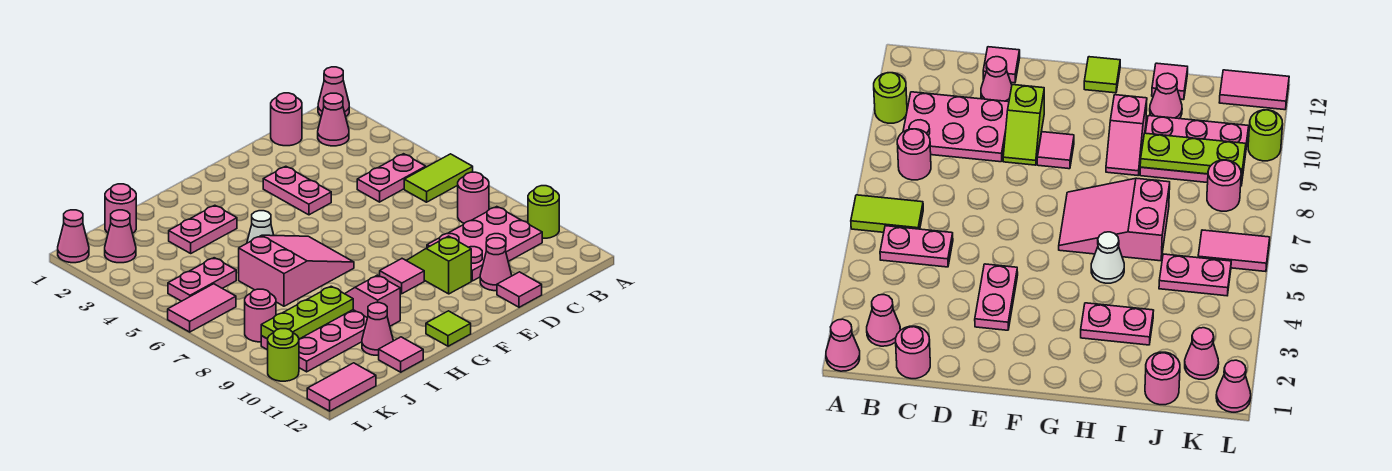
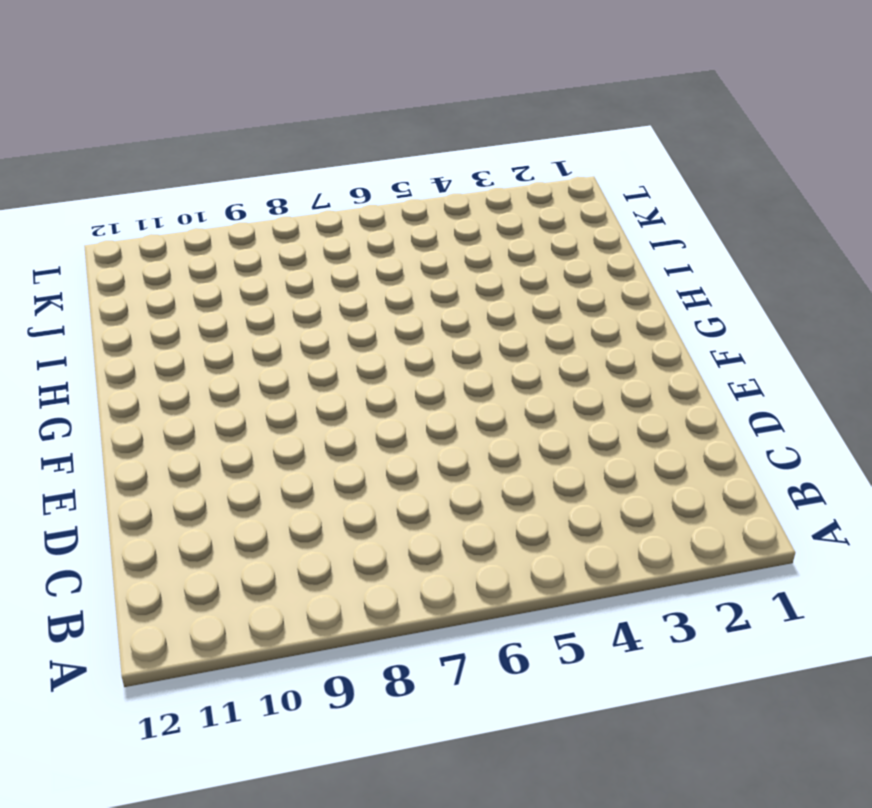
none -> pink 1x1 cone [318,67,349,116]
none -> lime 1x2 tile [404,154,473,202]
none -> lime 1x1 round brick [528,186,559,238]
none -> pink 1x1 cone [318,93,349,146]

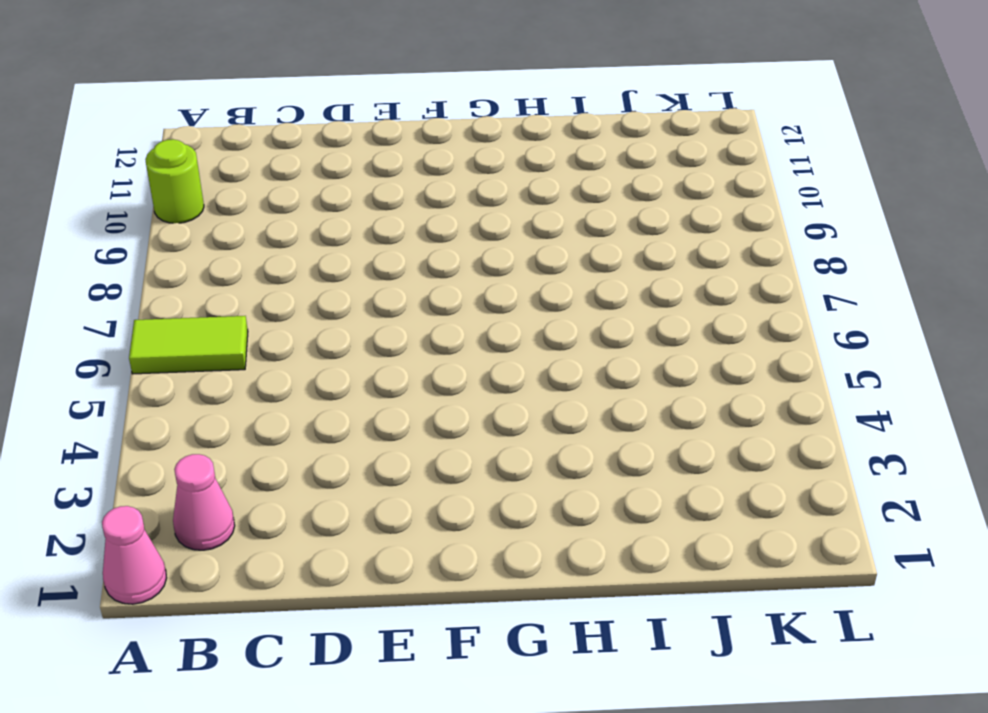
none -> pink 1x2 plate [357,154,426,202]
none -> pink 1x1 round brick [458,172,489,223]
none -> pink 2x3 plate [427,207,542,281]
none -> pink 1x1 round brick [271,93,302,146]

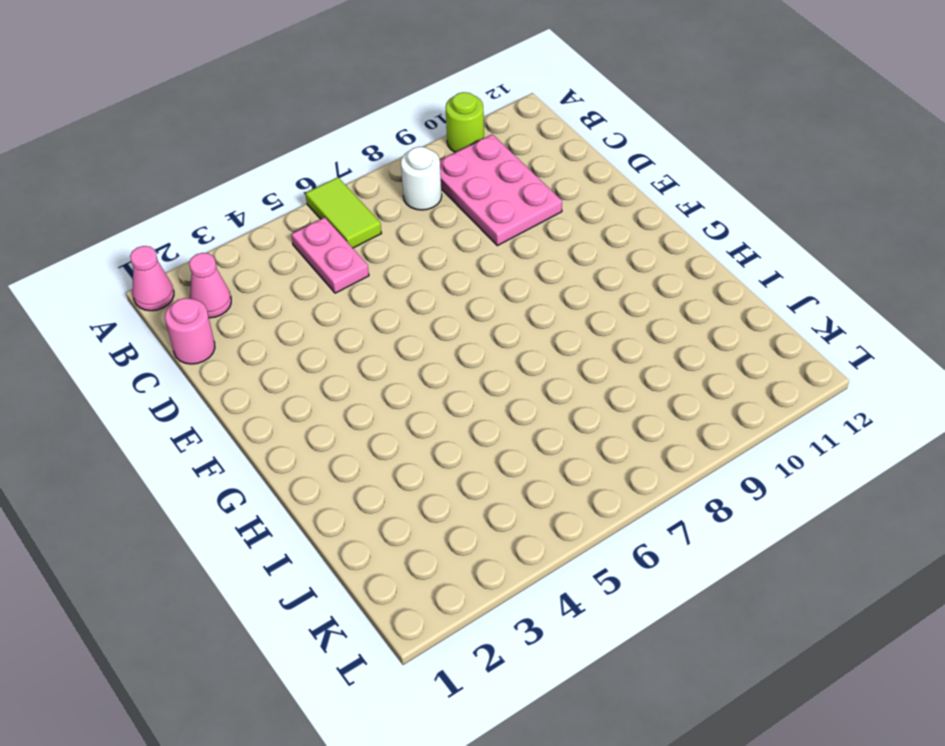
white 1x1 round brick [401,147,442,210] -> pink 1x1 round brick [458,172,489,223]
none -> pink 1x1 cone [480,238,512,291]
none -> pink 1x1 tile [497,272,542,307]
none -> pink 1x2 plate [263,166,331,215]
none -> lime 1x2 slope [406,236,471,294]

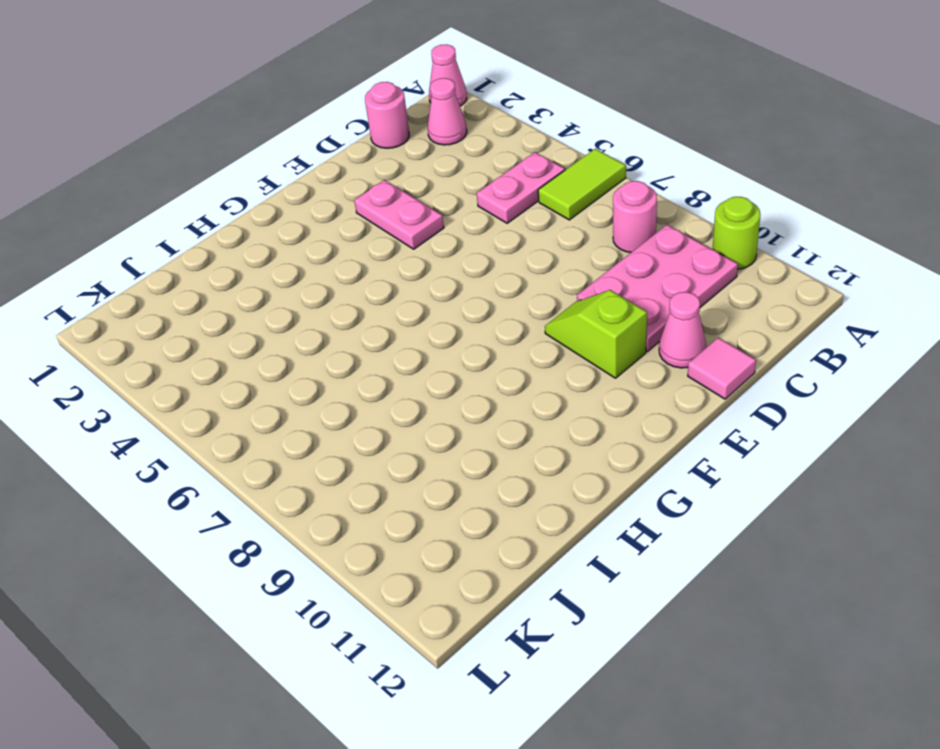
none -> pink 1x1 tile [380,259,424,294]
none -> pink 2x3 slope [239,235,354,306]
none -> lime 1x1 tile [426,311,471,346]
none -> pink 1x2 plate [169,205,237,253]

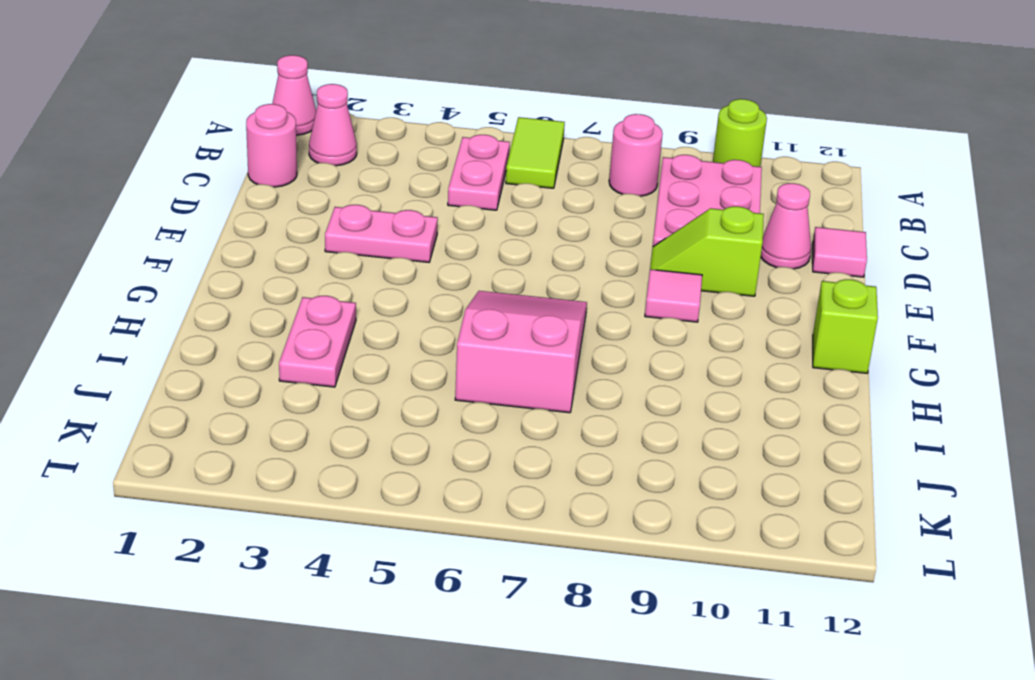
lime 1x1 brick [813,279,878,373] -> lime 1x1 tile [426,311,471,346]
none -> white 1x1 cone [247,211,274,243]
none -> pink 1x2 slope [345,275,400,326]
none -> pink 2x3 plate [261,310,367,372]
none -> pink 1x1 cone [362,303,393,355]

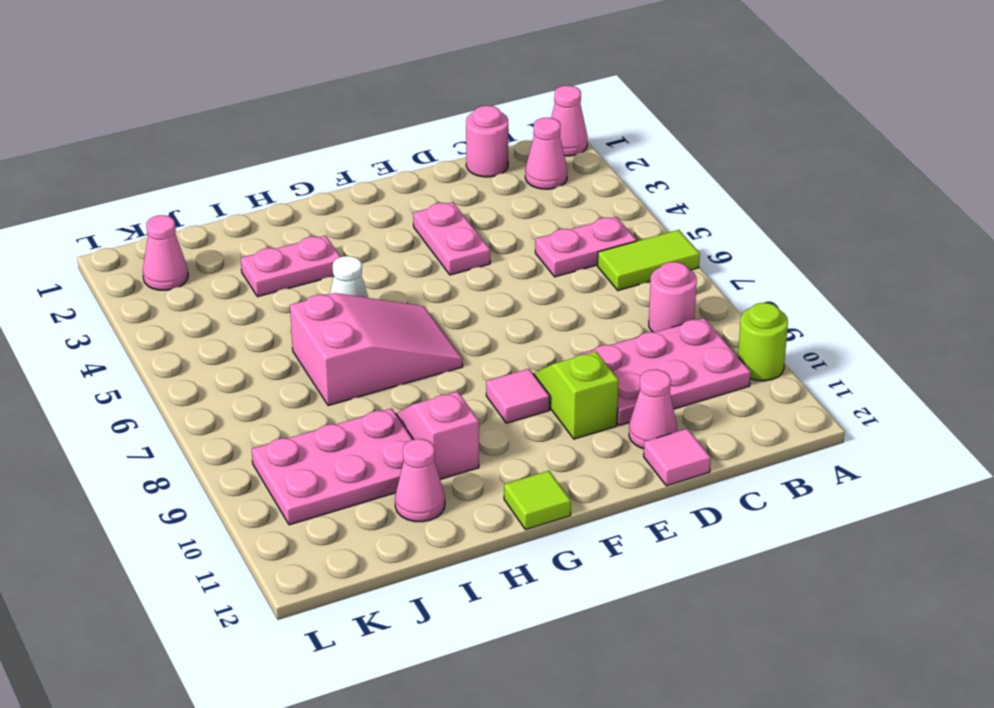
none -> pink 1x1 tile [379,337,423,372]
none -> pink 1x1 round brick [105,184,136,233]
none -> pink 1x2 plate [168,258,236,301]
none -> pink 1x2 tile [168,284,236,332]

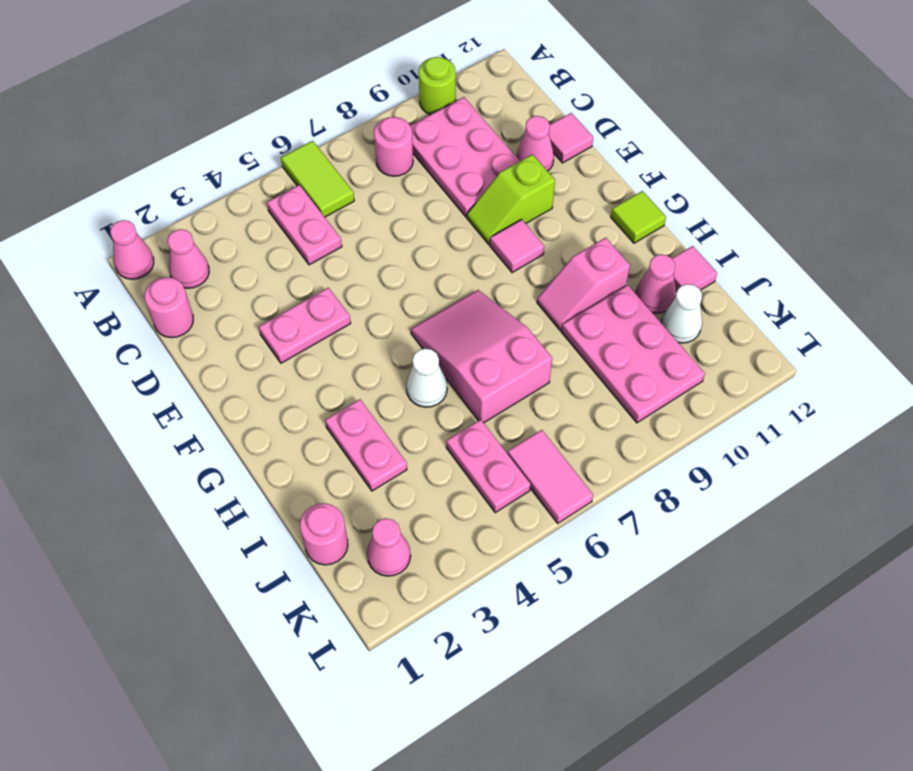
white 1x1 cone [661,284,702,343] -> none
none -> pink 1x1 round brick [245,289,276,342]
none -> pink 1x2 tile [307,363,376,411]
none -> pink 1x1 cone [58,210,89,263]
none -> lime 1x1 round brick [268,329,299,381]

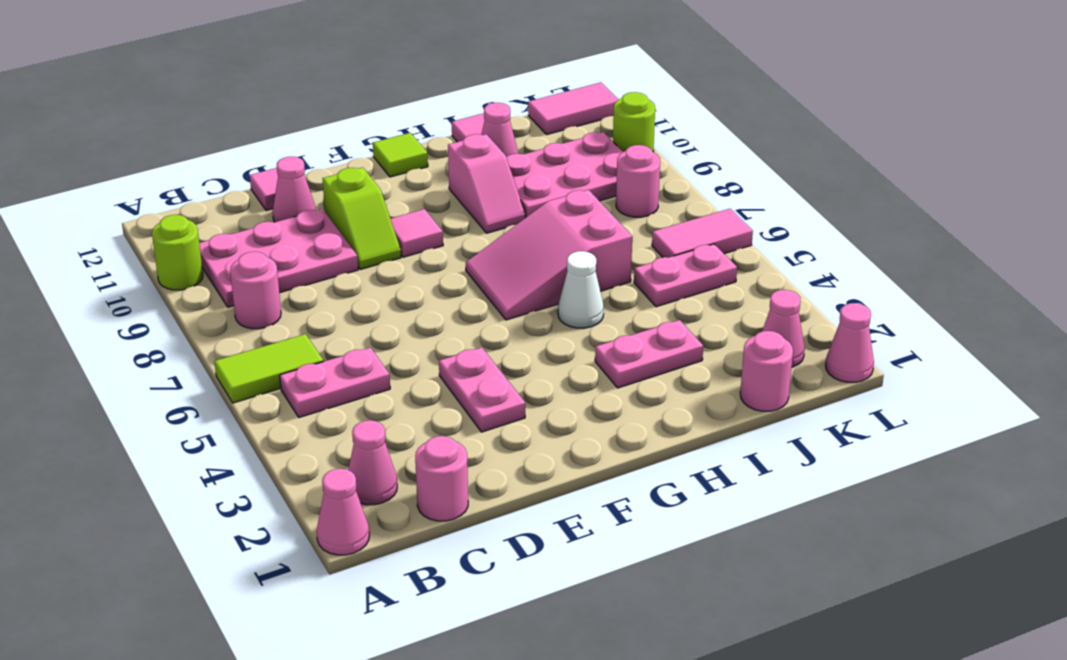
none -> lime 1x3 plate [261,286,353,339]

